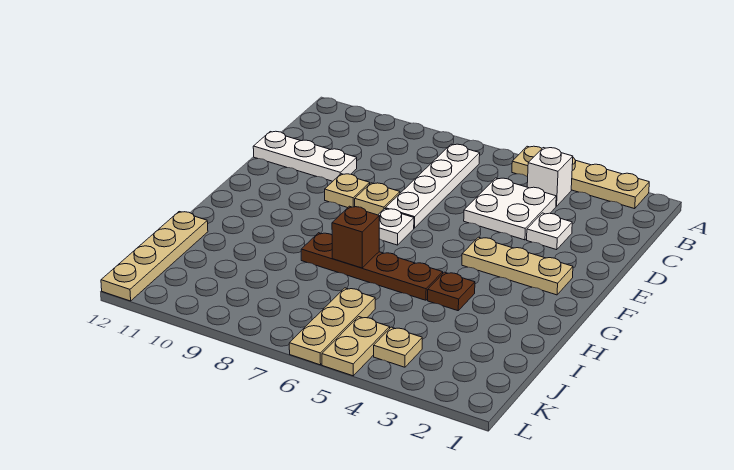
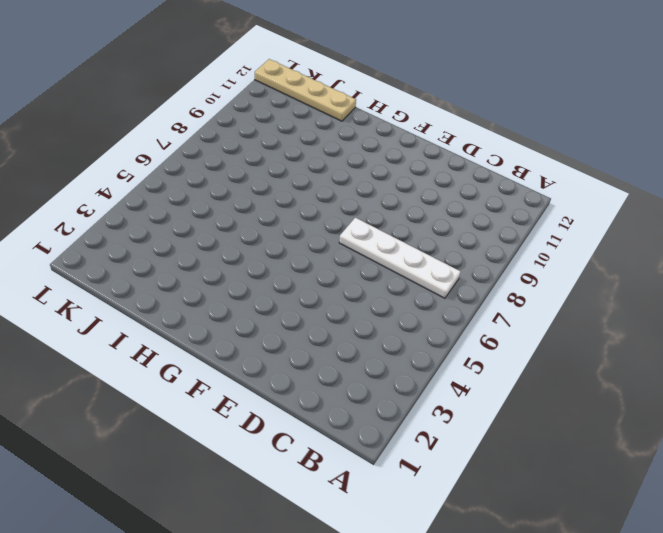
none -> tan 1x4 plate [512,146,649,209]
none -> white 1x1 brick [527,148,573,206]
none -> white 2x2 plate [464,178,556,240]

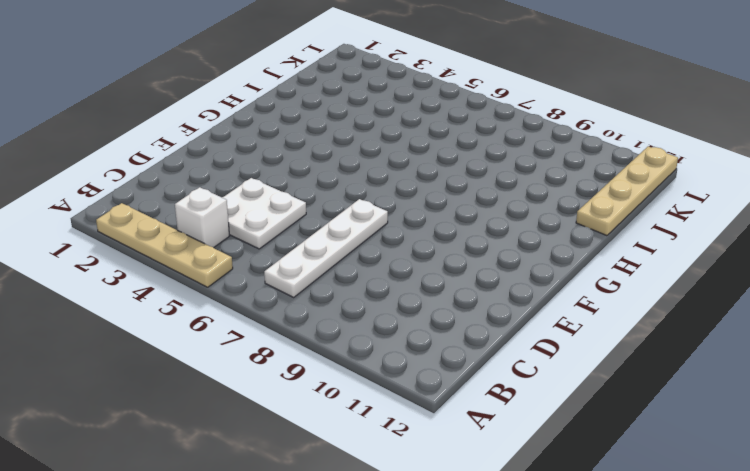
none -> white 1x1 plate [527,213,572,250]
none -> white 1x3 plate [253,131,357,181]
none -> tan 1x1 plate [355,183,400,215]

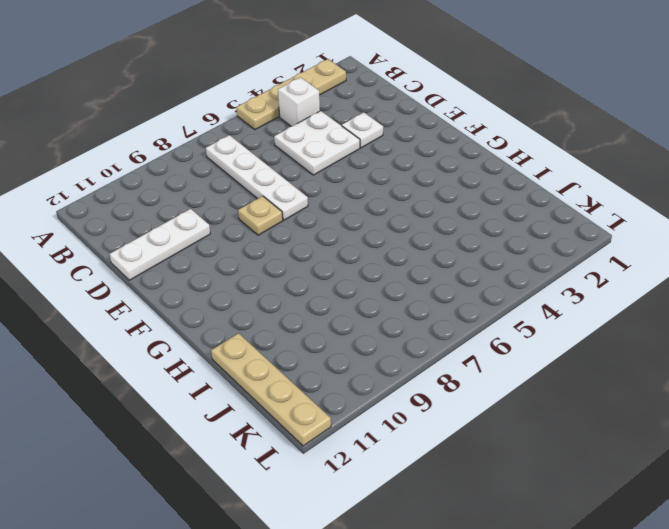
none -> tan 1x1 plate [325,174,370,208]
none -> tan 1x3 plate [462,237,573,295]
none -> white 1x1 plate [378,209,414,245]

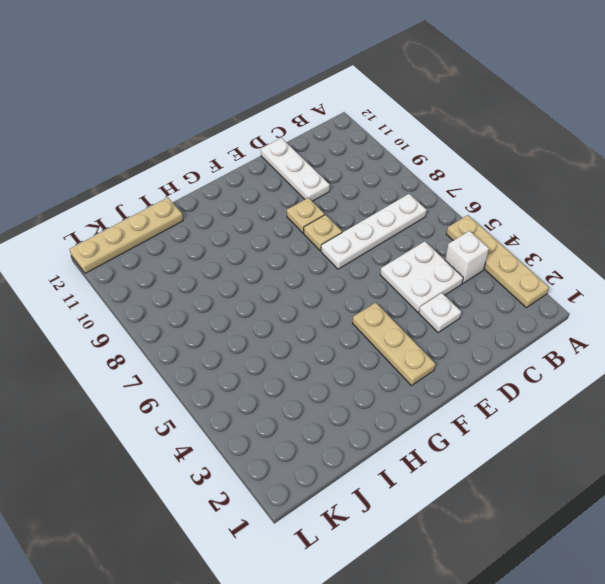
none -> white 1x1 plate [378,209,414,245]
none -> brown 1x1 plate [428,272,475,311]
none -> brown 1x4 plate [301,233,443,300]

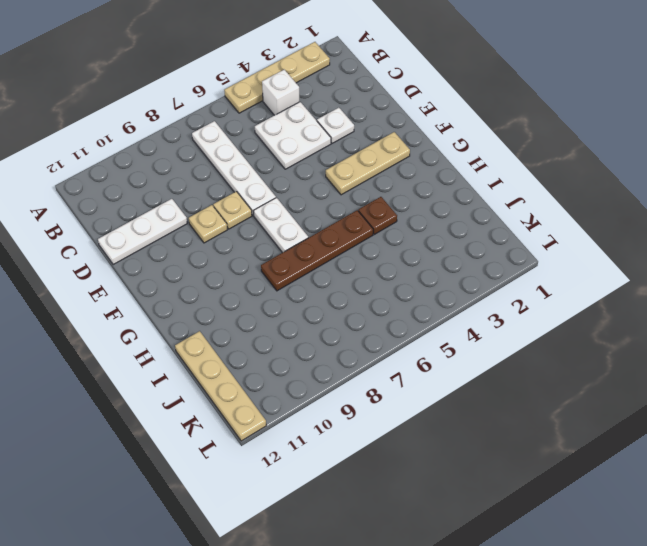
white 1x2 plate [254,198,308,253] -> white 1x1 plate [378,209,414,245]
none -> tan 1x3 plate [289,288,375,365]
none -> tan 1x1 plate [374,327,422,367]
none -> tan 1x2 plate [322,317,390,376]

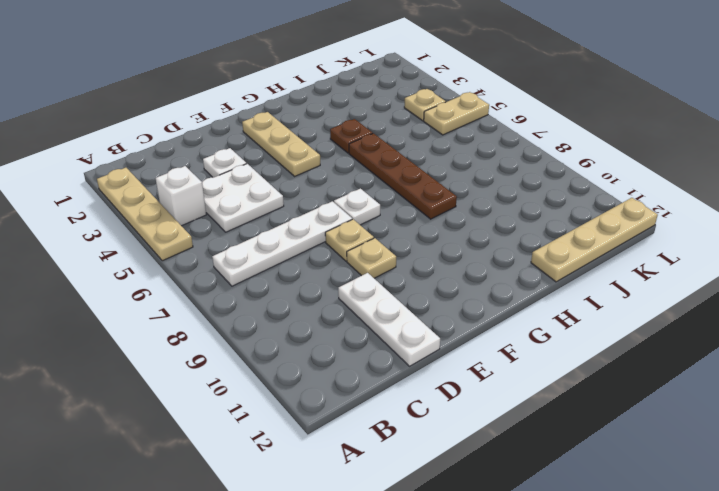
none -> tan 1x3 plate [289,288,375,365]
none -> brown 1x1 brick [332,206,379,268]

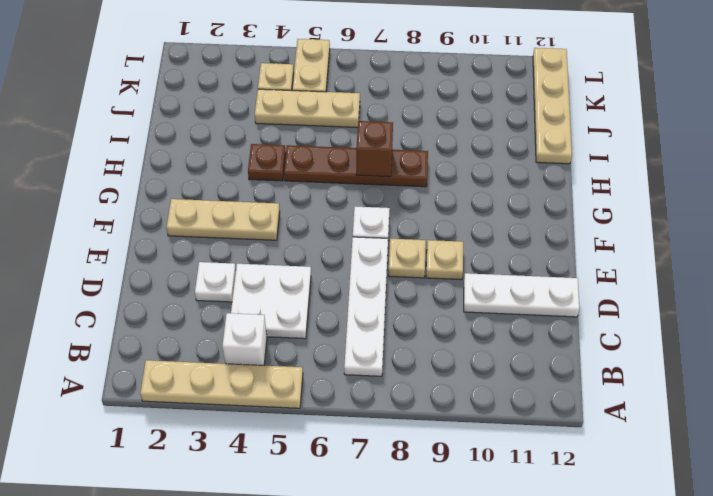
tan 1x3 plate [255,89,360,128] -> tan 1x3 plate turned to [289,288,375,365]

